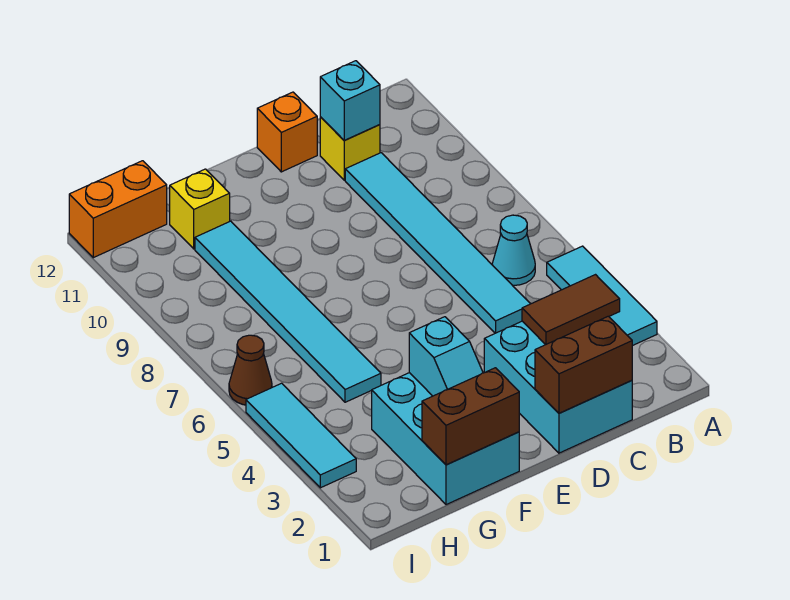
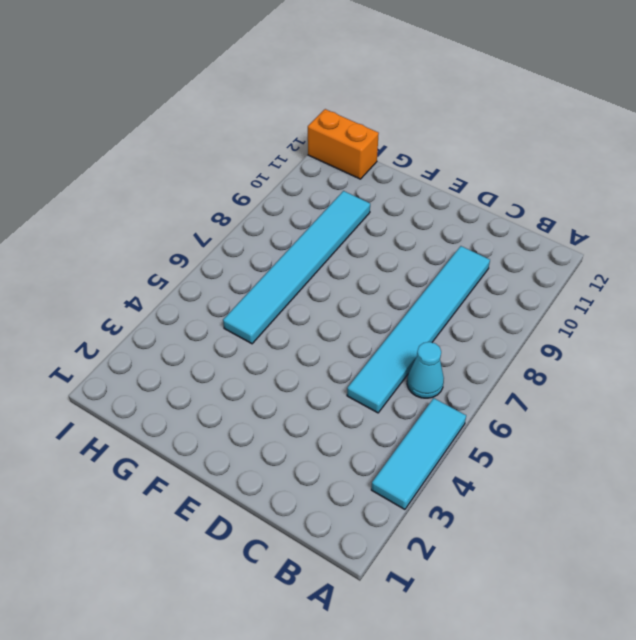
none -> cyan 2x3 brick [484,321,632,453]
none -> yellow 1x1 brick [320,117,380,180]
none -> orange 1x1 brick [257,92,317,172]

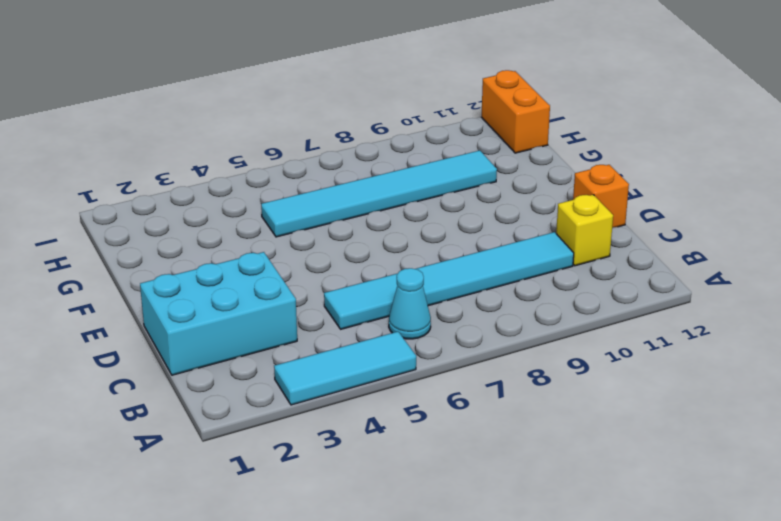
none -> cyan 2x3 brick [372,373,519,505]
none -> yellow 1x1 brick [170,169,230,249]
none -> cyan 1x3 tile [246,383,356,488]

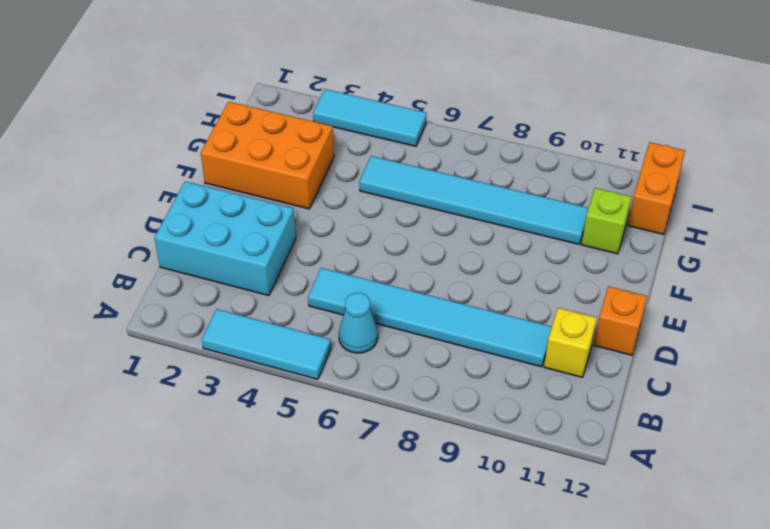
orange 2x3 brick [201,102,334,209] -> cyan 2x3 brick [372,373,519,505]
lime 1x1 brick [581,188,631,254] -> yellow 1x1 brick [170,169,230,249]
none -> brown 1x1 cone [229,335,272,405]
none -> brown 1x2 tile [522,275,620,345]
none -> brown 1x2 brick [535,316,632,413]

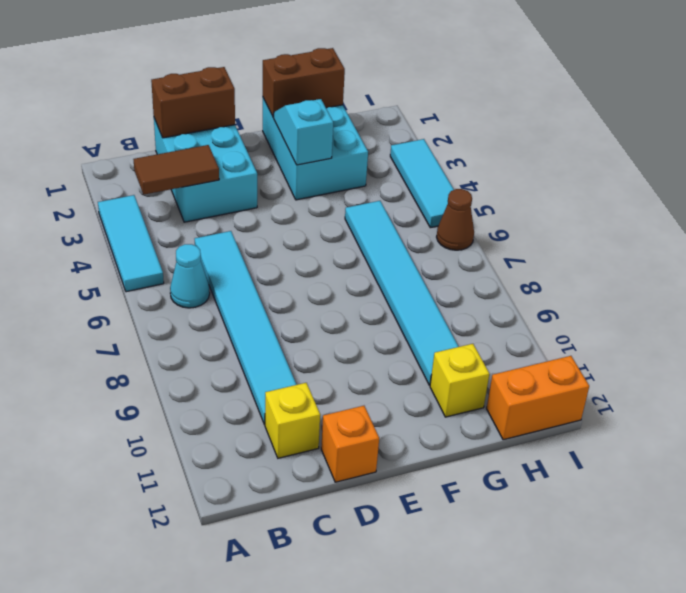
none -> cyan 1x1 brick [320,61,380,140]

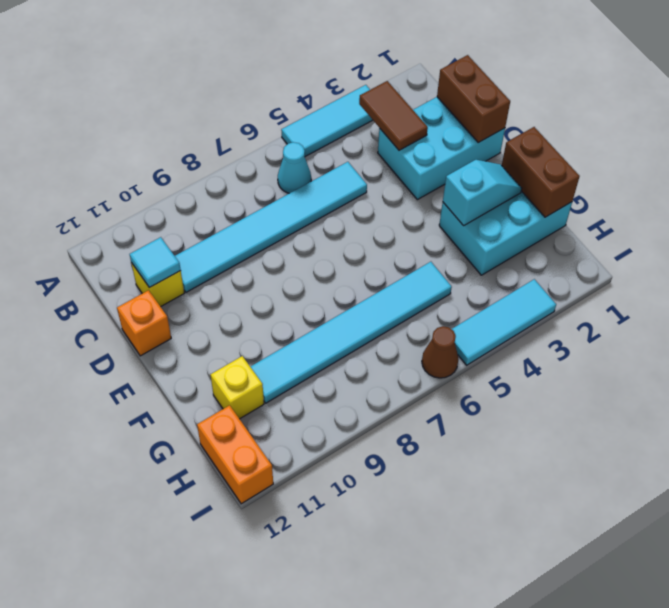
cyan 1x1 tile [130,237,181,288] -> cyan 1x1 brick [320,61,380,140]

